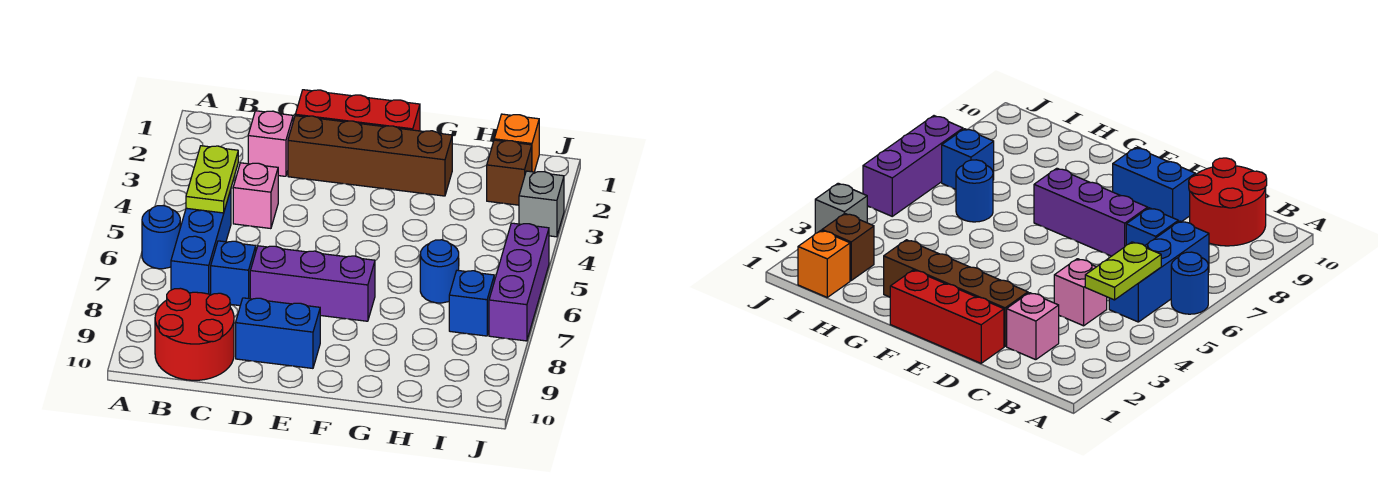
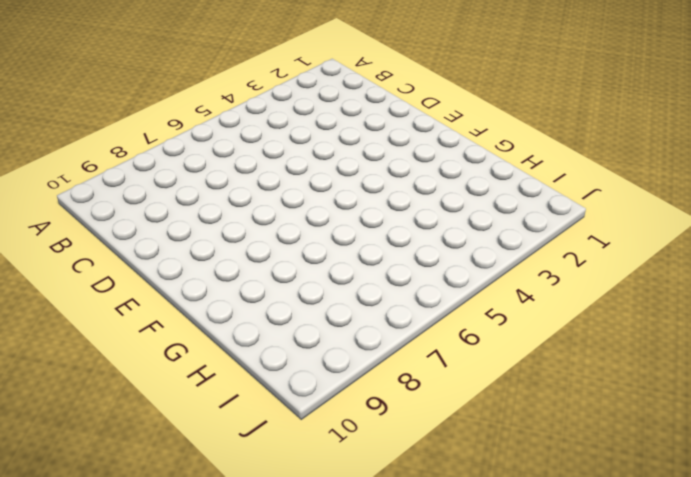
none -> blue 1x1 round brick [142,206,180,269]
none -> blue 1x3 brick [171,190,231,295]
none -> red 2x2 round brick [155,288,234,380]

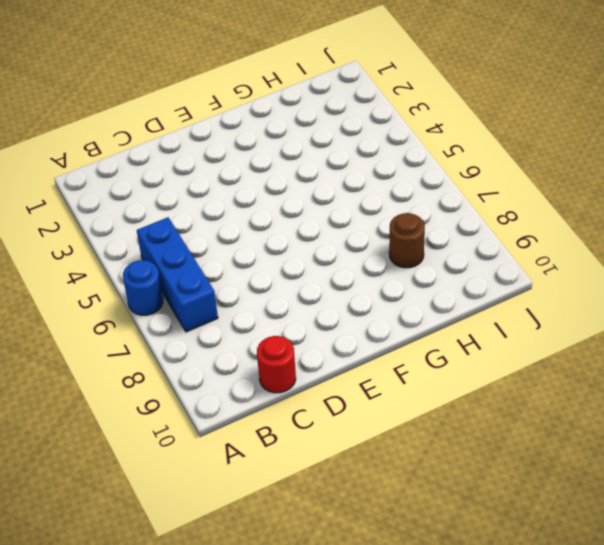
red 1x1 round brick [257,336,296,393] -> red 2x2 round brick [155,288,234,380]
brown 1x1 round brick [389,213,425,268] -> none
none -> pink 1x1 brick [248,111,293,176]
none -> pink 1x1 brick [233,163,278,229]
none -> blue 1x1 brick [211,241,256,306]

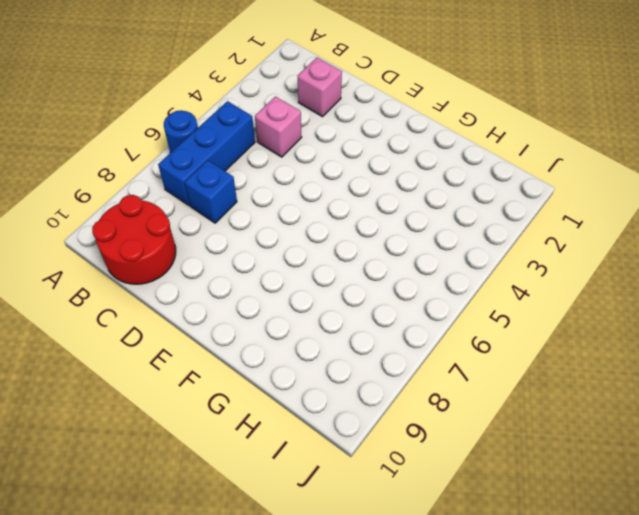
none -> red 1x3 brick [295,90,420,131]
none -> brown 1x4 brick [288,116,452,196]
none -> purple 1x3 brick [250,246,375,321]

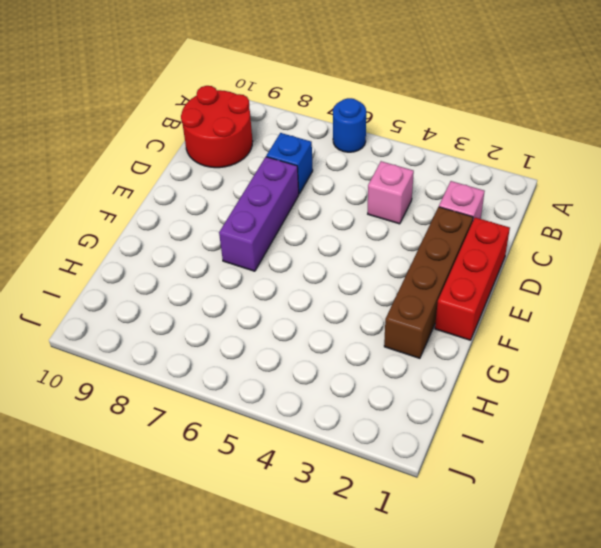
none -> blue 1x3 brick [171,190,231,295]
none -> blue 1x2 brick [236,298,320,368]
none -> blue 1x1 round brick [420,240,459,303]

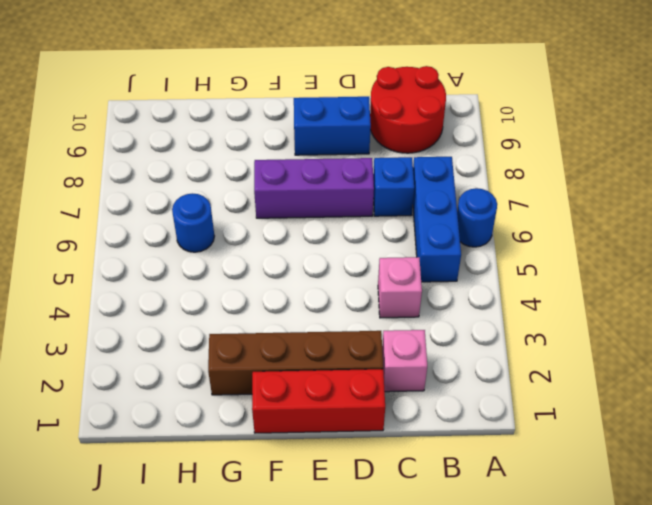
none -> orange 1x1 brick [494,114,539,172]
none -> brown 1x1 brick [487,140,532,205]
none -> blue 1x1 brick [449,270,494,336]

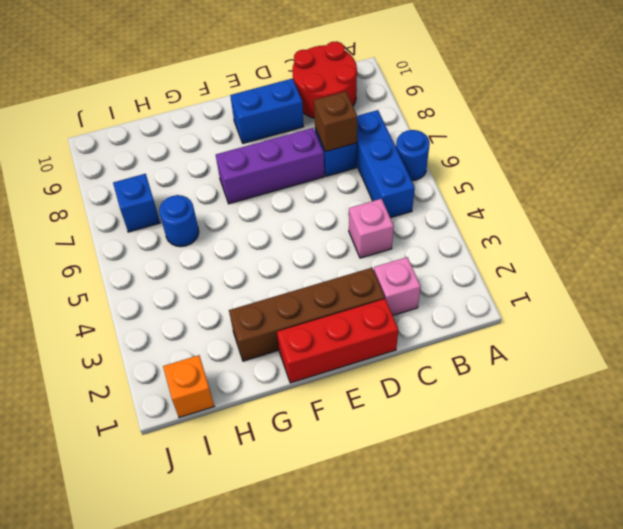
brown 1x1 brick [314,91,357,152] -> brown 1x1 brick moved to [487,140,532,205]
none -> grey 1x1 brick [519,171,564,237]
none -> purple 1x3 brick [489,223,549,341]
none -> lime 1x2 plate [186,146,238,213]

